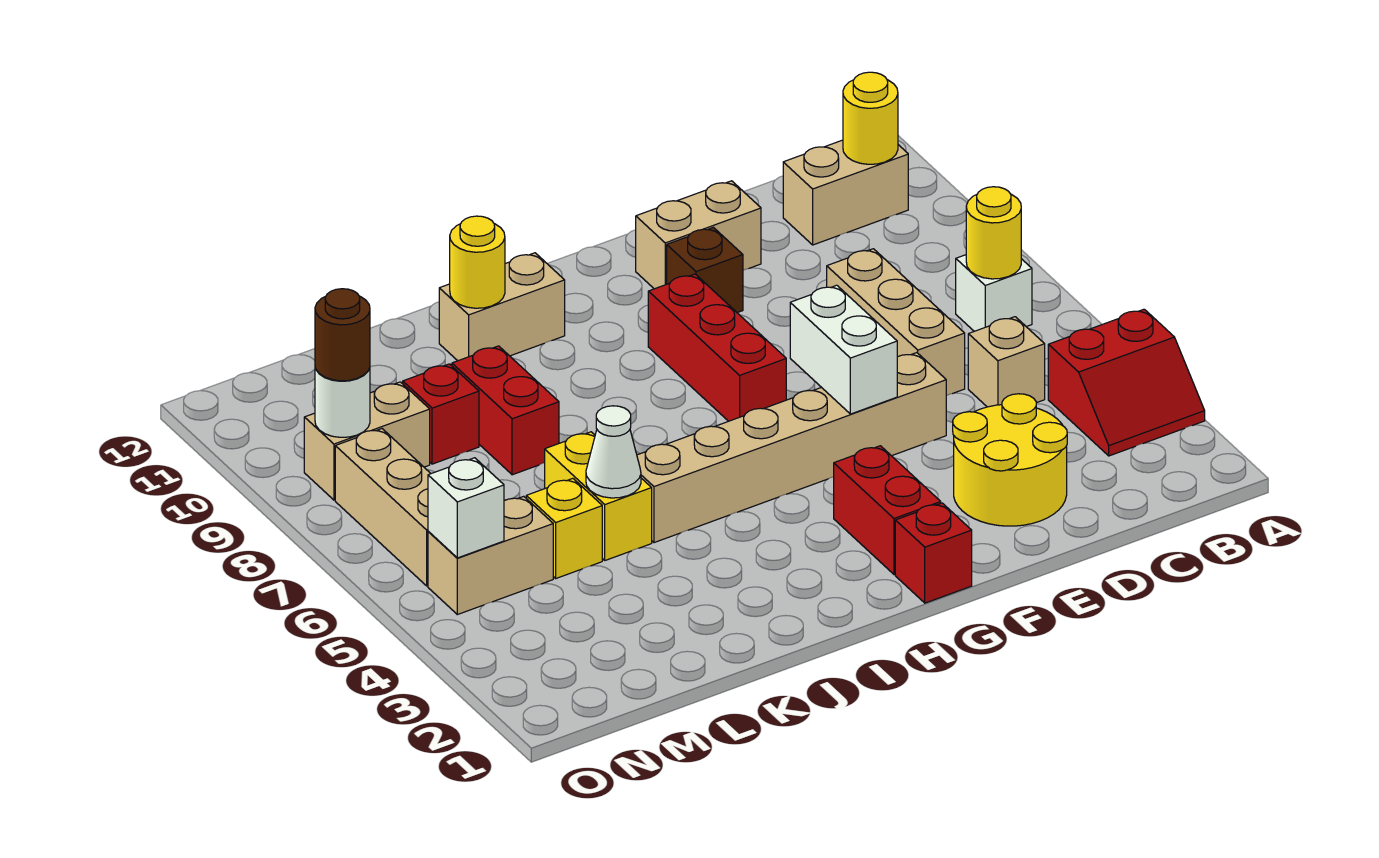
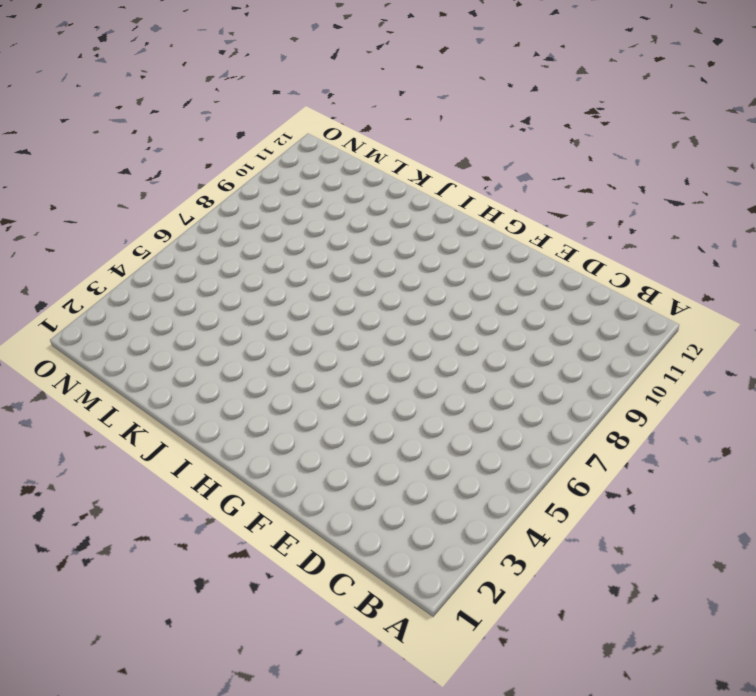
none -> red 2x2 slope [1048,309,1205,456]
none -> white 1x1 brick [956,255,1032,331]
none -> tan 1x2 brick [783,140,908,245]

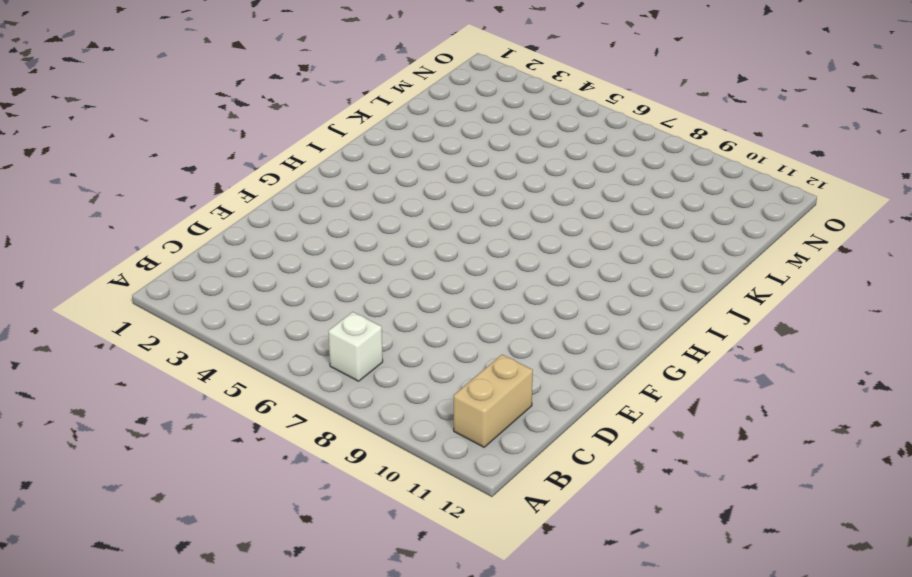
none -> red 2x2 slope [1048,309,1205,456]
none -> tan 1x1 brick [968,317,1045,407]
none -> yellow 2x2 round brick [953,394,1067,526]

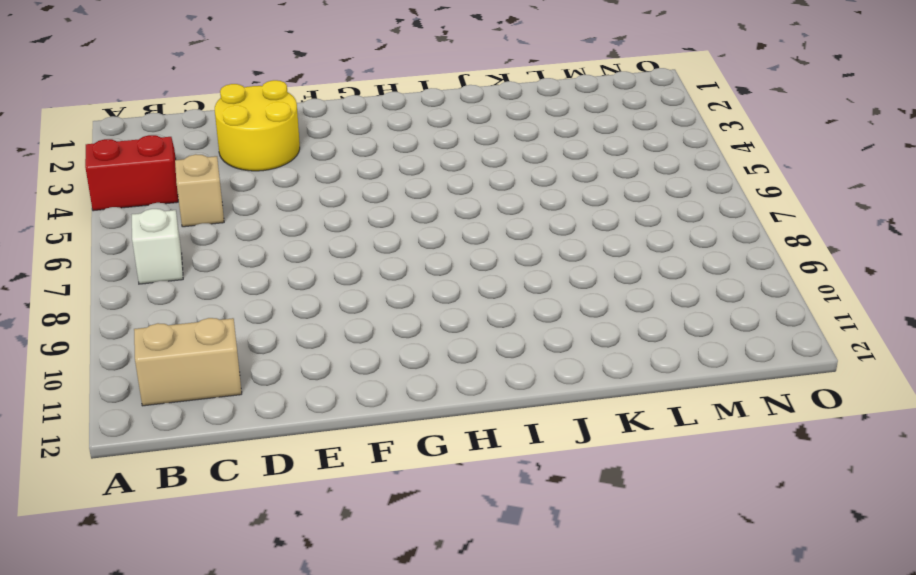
none -> tan 1x3 brick [827,249,965,395]
none -> tan 1x6 brick [637,353,946,543]
none -> tan 1x2 brick [636,181,761,289]

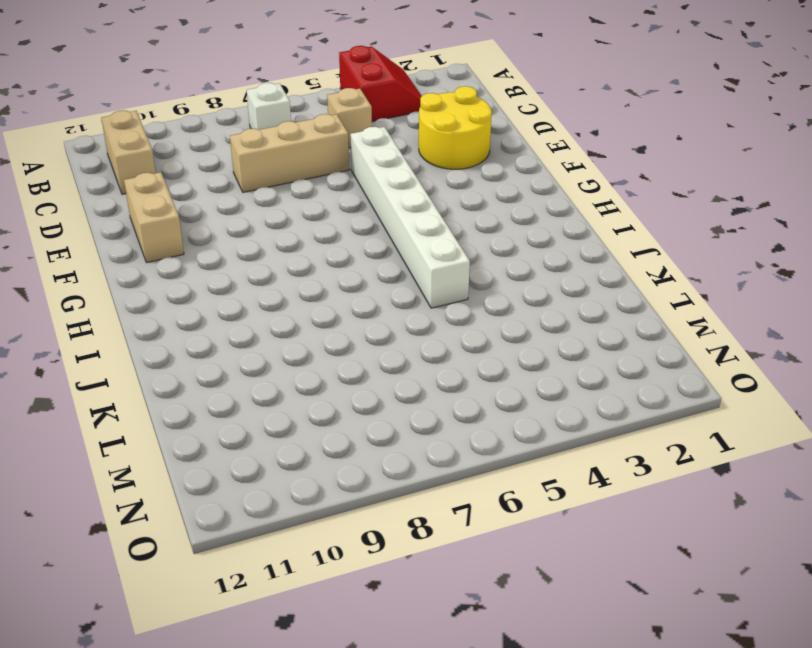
white 1x6 brick [350,127,470,308] -> tan 1x6 brick [637,353,946,543]
none -> brown 1x1 brick [667,227,743,313]
none -> red 1x1 brick [895,503,972,603]
none -> red 1x2 brick [834,446,941,574]

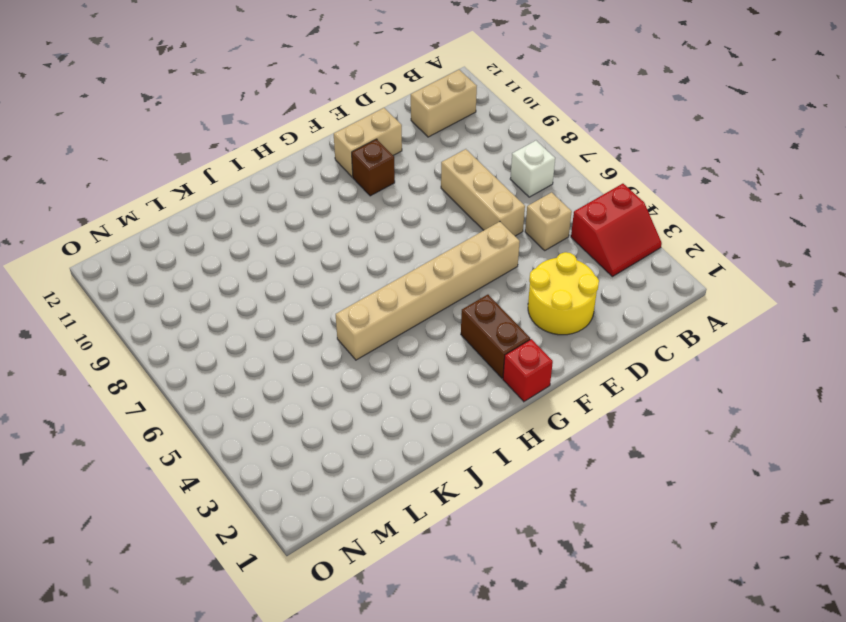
brown 1x2 brick [461,295,530,378] -> red 1x2 brick [834,446,941,574]
none -> red 1x3 brick [648,274,786,421]
none -> tan 1x2 brick [439,253,565,361]
none -> yellow 1x2 brick [545,432,652,560]

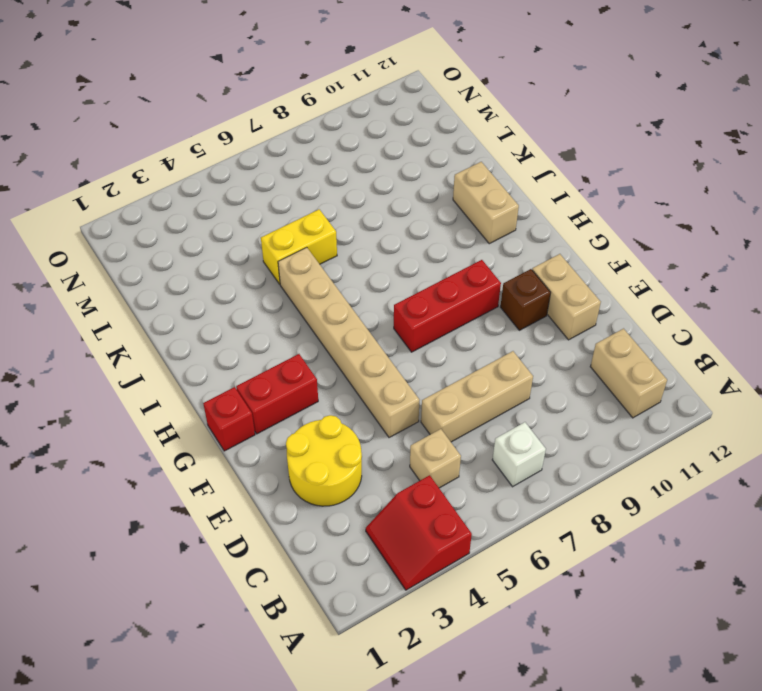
none -> red 1x2 brick [452,346,559,475]
none -> yellow 1x1 brick [526,479,602,578]
none -> red 1x1 brick [403,364,479,464]

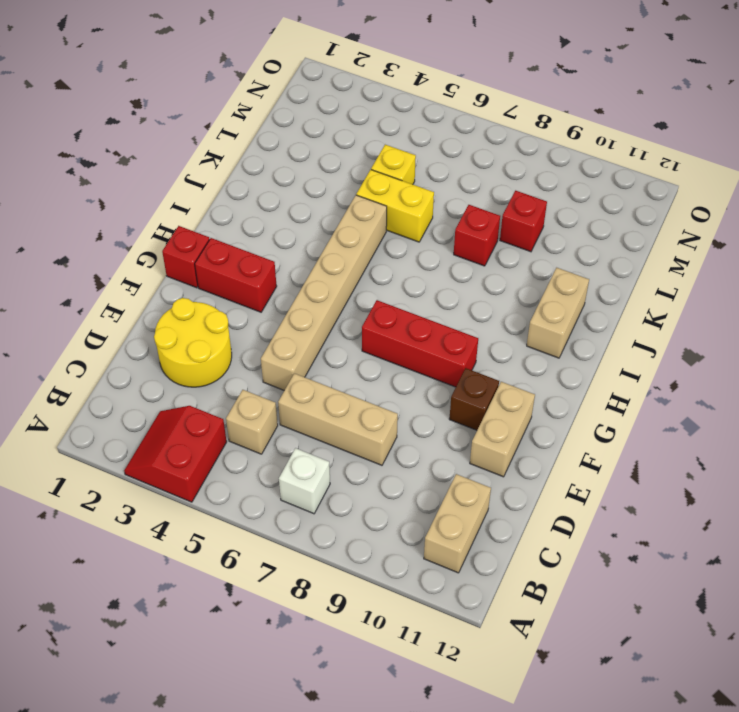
red 1x1 brick [454,205,500,266] -> red 1x2 brick [452,346,559,475]
none -> tan 1x2 brick [428,496,553,615]
none -> tan 1x2 brick [304,382,430,500]
none -> tan 1x3 brick [335,429,431,586]

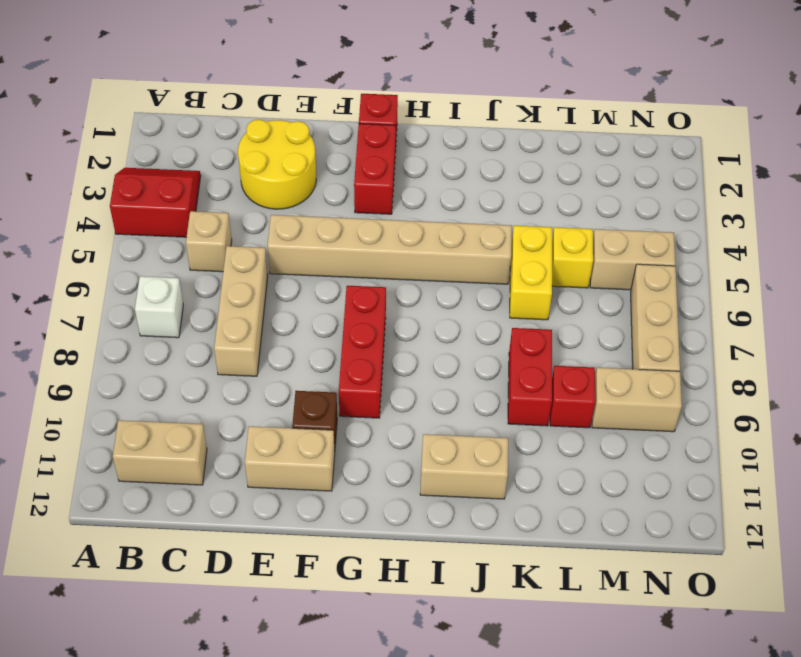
none -> yellow 1x1 round brick [966,187,1021,279]
none -> yellow 1x1 round brick [843,72,898,164]
none -> white 1x2 brick [790,285,897,414]

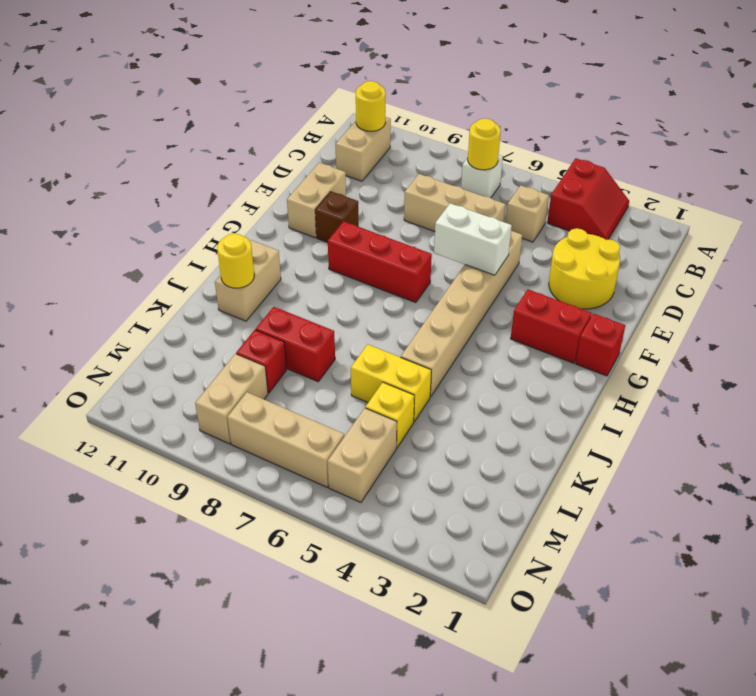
none -> white 1x1 cone [586,406,641,498]
none -> white 1x1 brick [428,458,504,558]
none -> white 1x1 round brick [315,367,370,437]

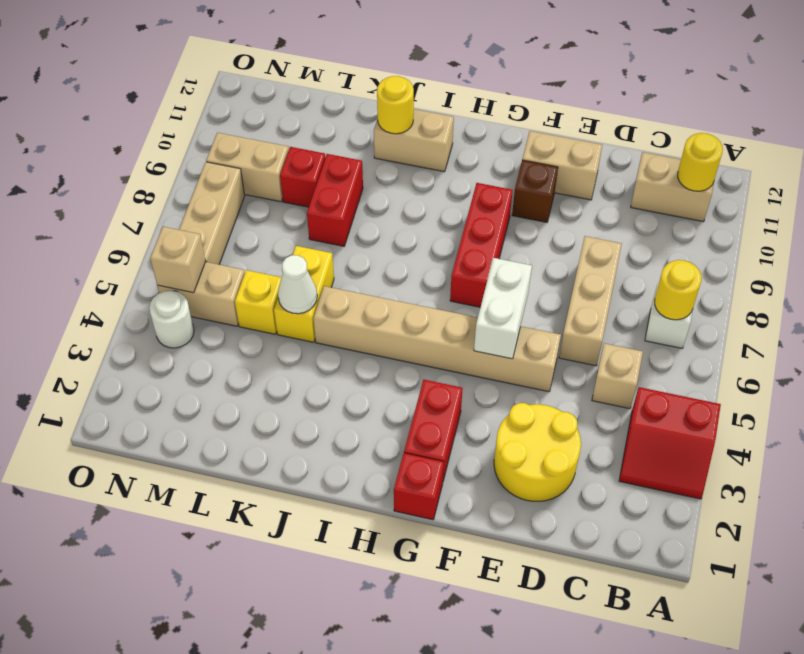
white 1x1 round brick [149,290,194,348] -> white 1x1 round brick moved to [315,367,370,437]
tan 1x1 brick [150,227,206,293] -> white 1x1 brick [428,458,504,558]
none -> brown 1x1 round brick [315,289,370,381]

